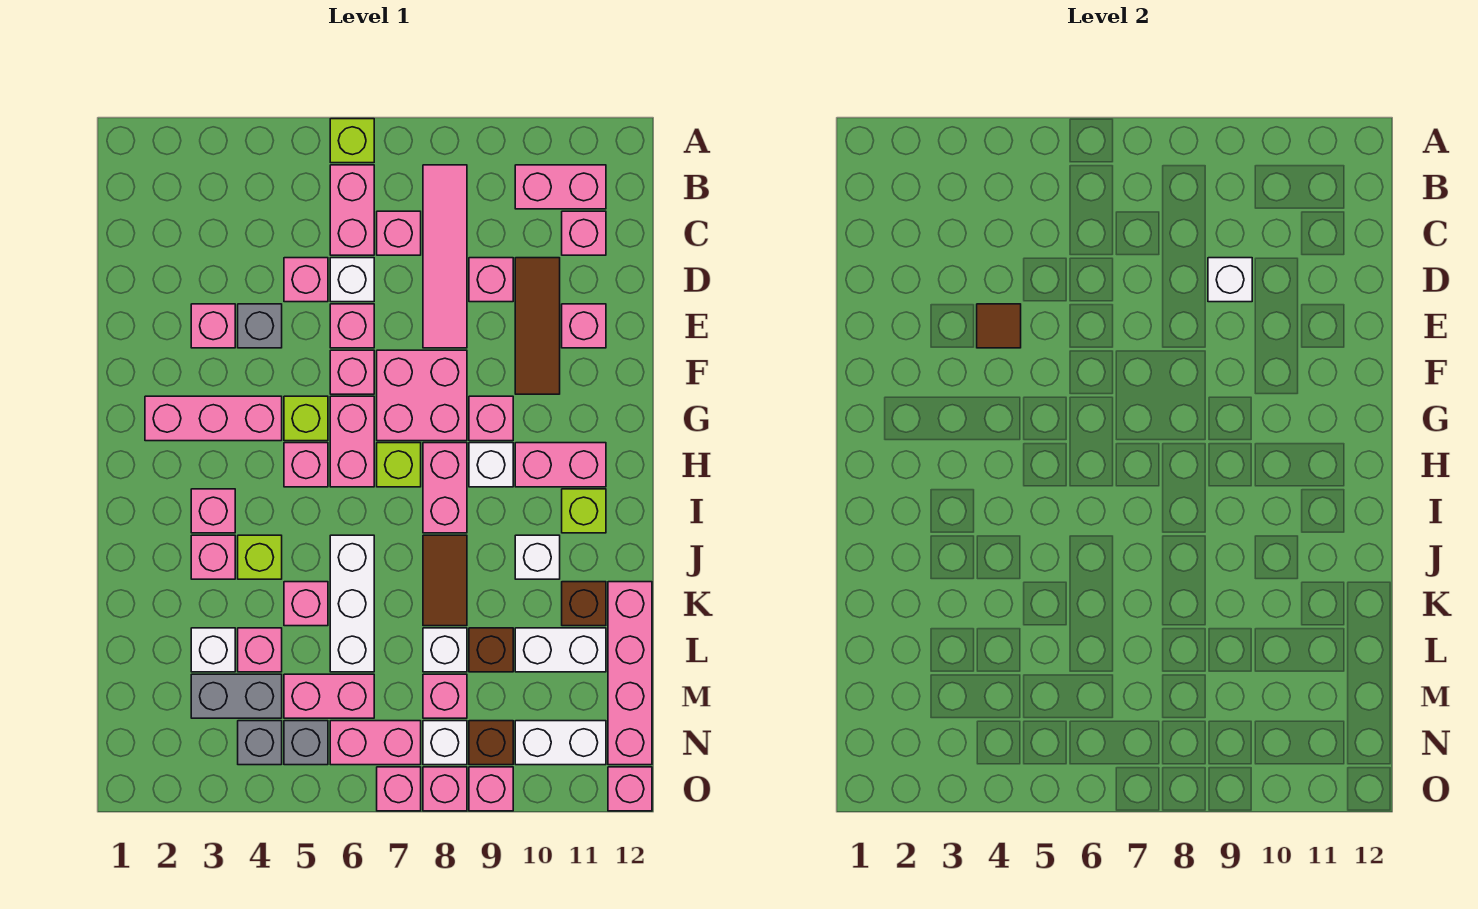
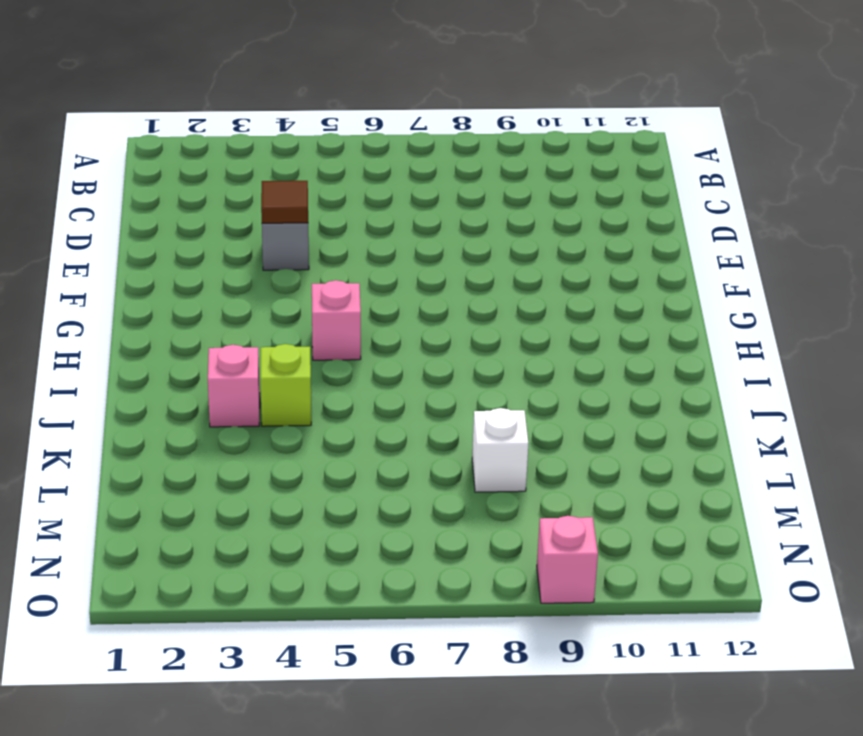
none -> lime 1x1 brick [330,119,374,163]
none -> pink 1x2 brick [330,165,374,255]
none -> pink 1x4 tile [423,165,467,348]
none -> pink 1x2 brick [515,165,606,209]

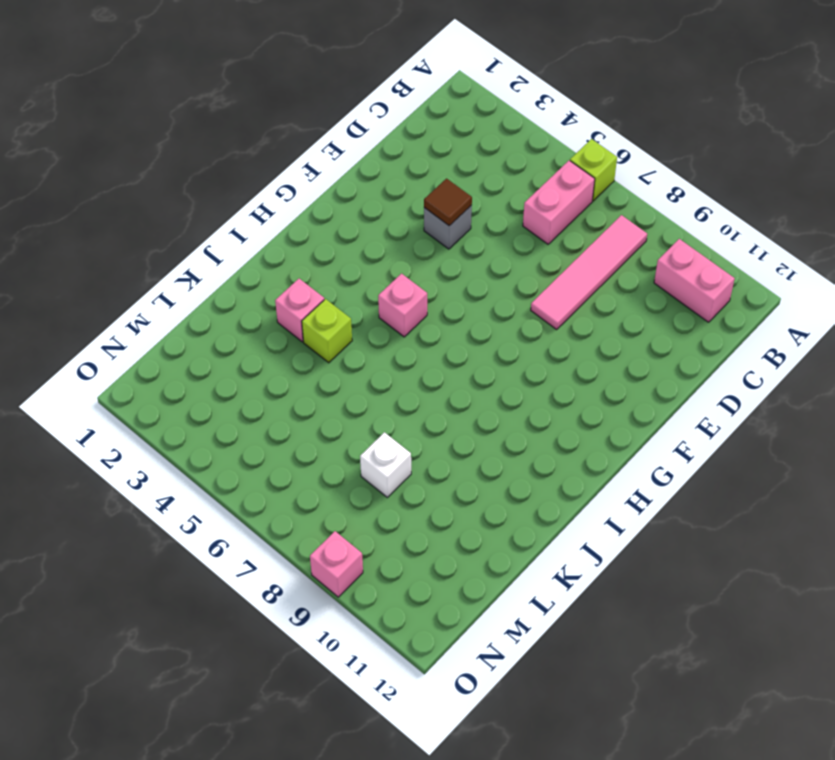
none -> pink 1x1 brick [377,211,421,255]
none -> pink 1x1 brick [562,211,606,255]
none -> pink 1x1 brick [284,258,328,302]
none -> white 1x1 brick [330,258,374,302]

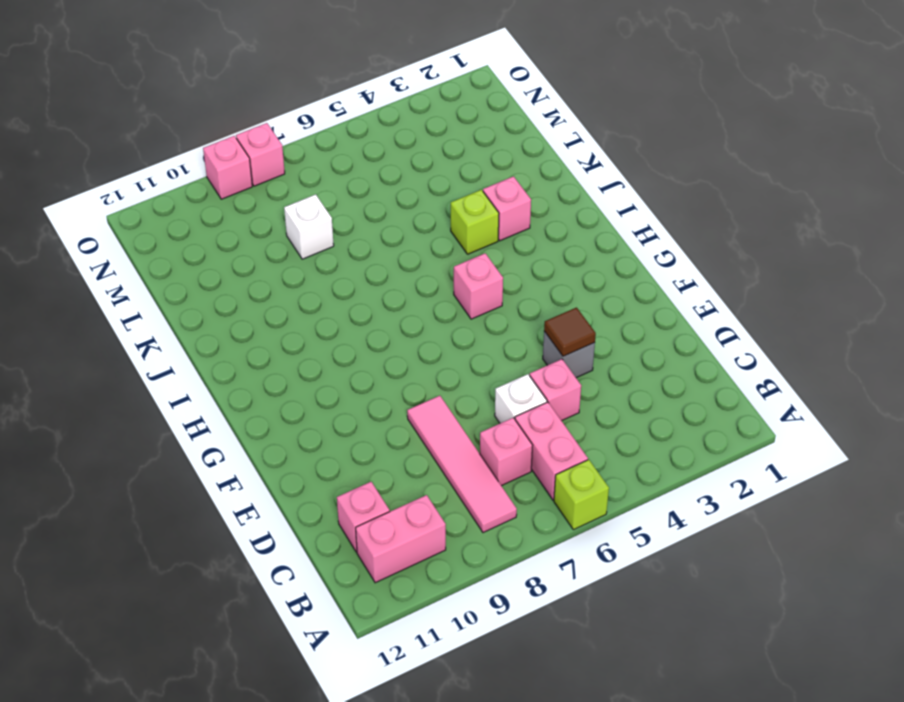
none -> pink 1x1 brick [469,258,513,302]
none -> brown 1x3 tile [515,258,560,394]
none -> pink 1x1 brick [191,304,235,348]
none -> pink 1x1 brick [330,304,374,348]

